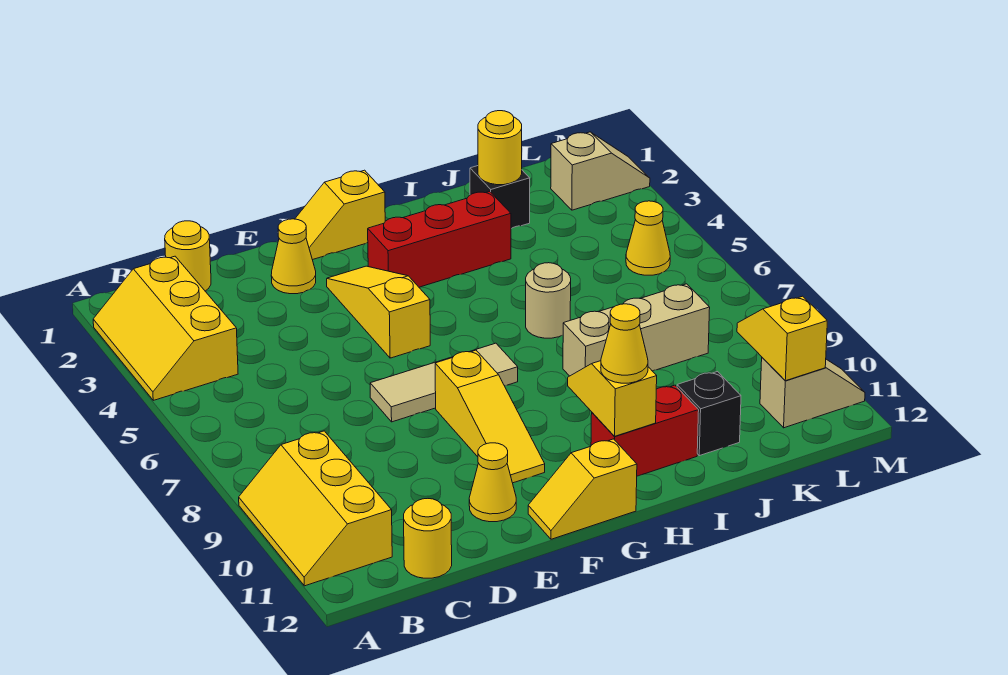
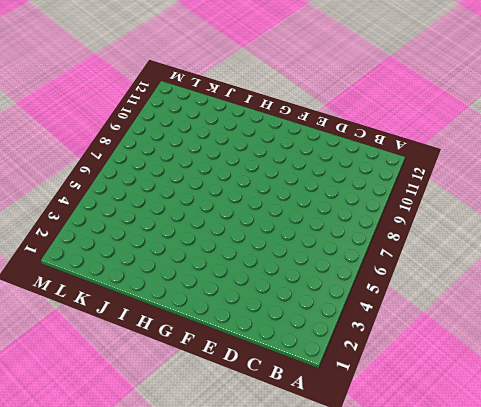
none -> yellow 2x3 slope [93,256,238,400]
none -> yellow 2x3 slope [239,431,392,586]
none -> yellow 1x1 round brick [165,221,211,291]

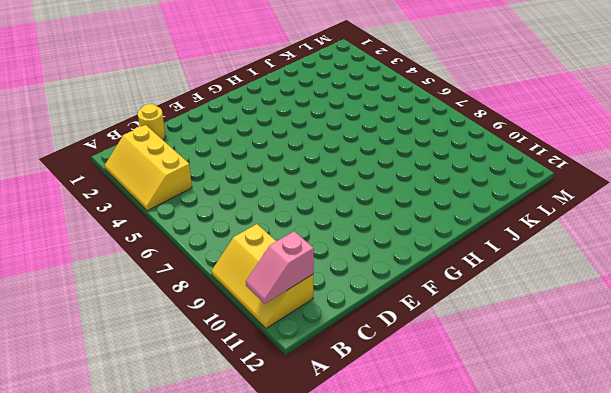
pink 1x2 slope [246,231,314,304] -> none
none -> yellow 1x1 round brick [404,499,452,578]
none -> yellow 1x1 cone [271,219,316,294]
none -> tan 1x3 tile [370,343,518,422]

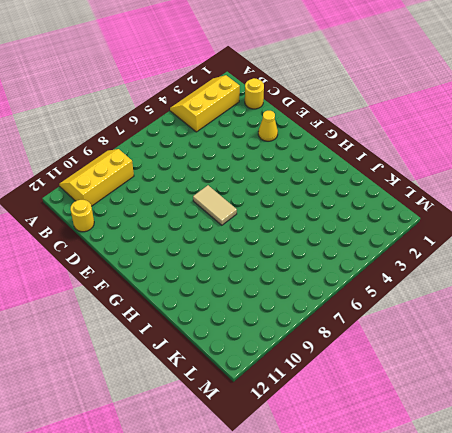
tan 1x2 tile [193,185,237,225] -> tan 1x3 tile [370,343,518,422]
none -> yellow 1x1 cone [469,443,516,522]
none -> yellow 1x2 slope [295,170,385,260]
none -> yellow 1x3 slope [327,266,430,358]

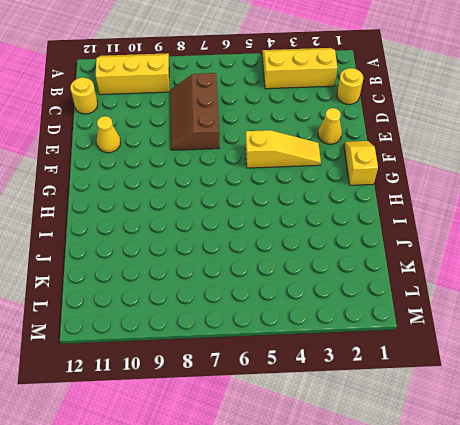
brown 2x3 slope [170,73,219,150] -> tan 1x3 tile [370,343,518,422]
none -> yellow 1x3 slope [435,350,545,483]
none -> yellow 1x2 slope [528,439,637,539]
none -> red 1x3 brick [368,191,511,287]

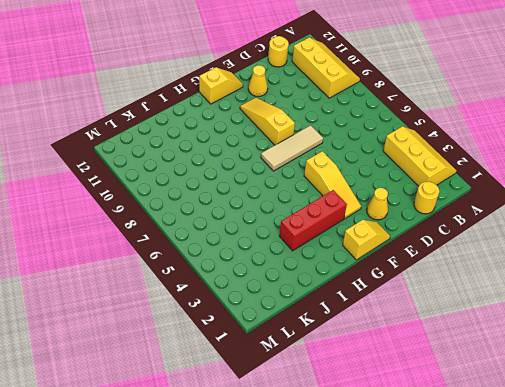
none -> red 1x2 brick [591,385,699,476]
none -> tan 1x1 round brick [526,263,571,338]
none -> tan 1x3 brick [563,284,710,376]

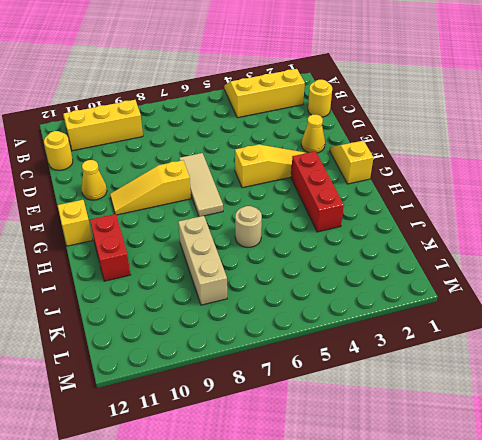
none -> black 1x1 brick [470,166,530,229]
none -> black 1x1 brick [677,372,741,456]
none -> tan 1x2 slope [551,132,650,210]

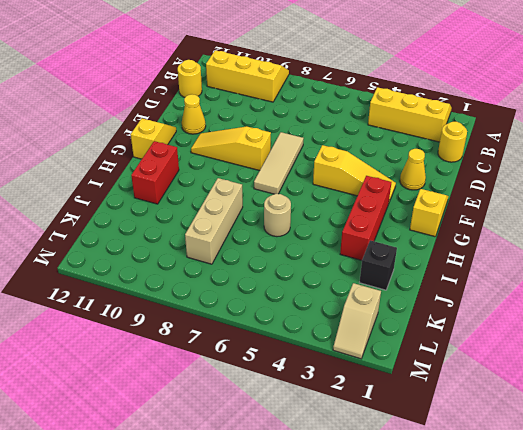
none -> black 1x1 brick [677,372,741,456]
none -> yellow 1x1 cone [626,201,670,275]
none -> tan 1x2 slope [760,358,865,428]

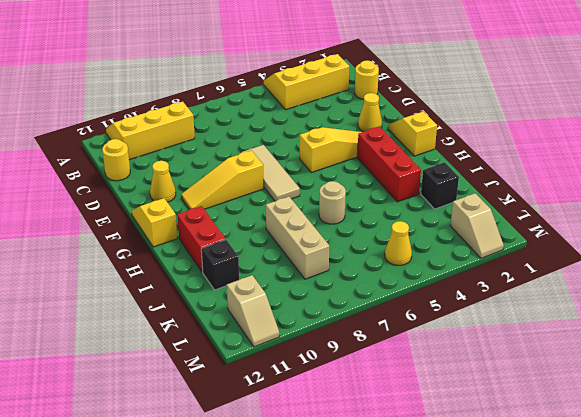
none -> yellow 1x2 slope [568,361,657,436]
none -> yellow 1x1 round brick [478,111,522,185]
none -> yellow 1x2 slope [737,296,827,381]

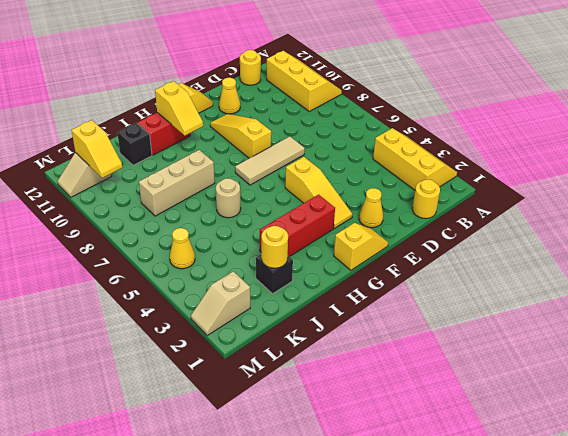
none -> yellow 1x1 cone [601,304,648,383]

